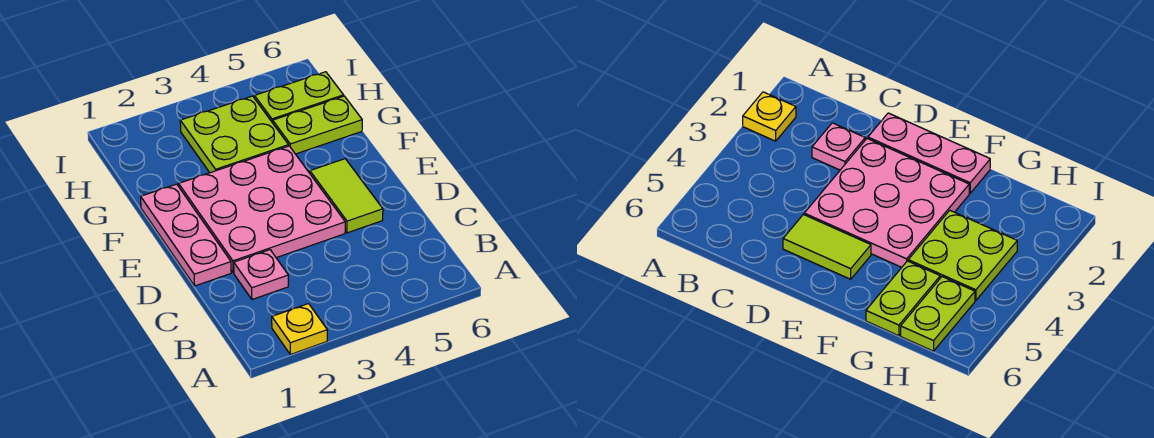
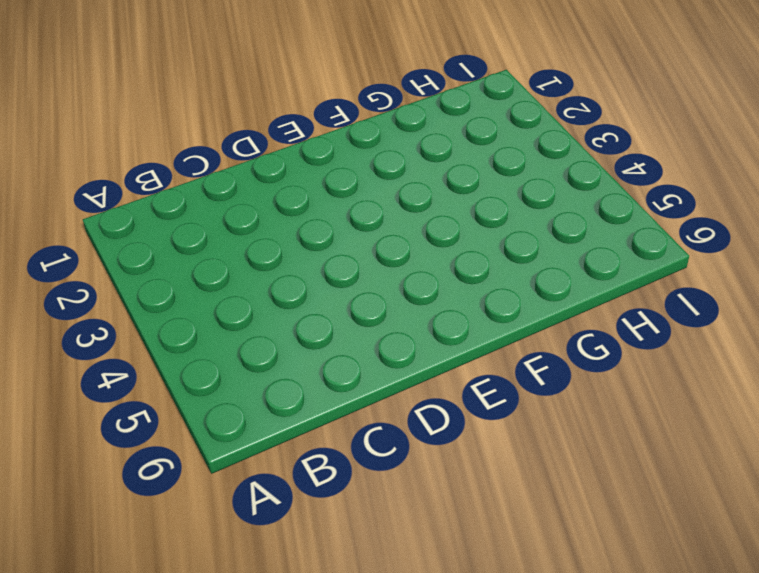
none -> yellow 1x1 plate [272,304,327,355]
none -> pink 1x1 plate [234,250,288,299]

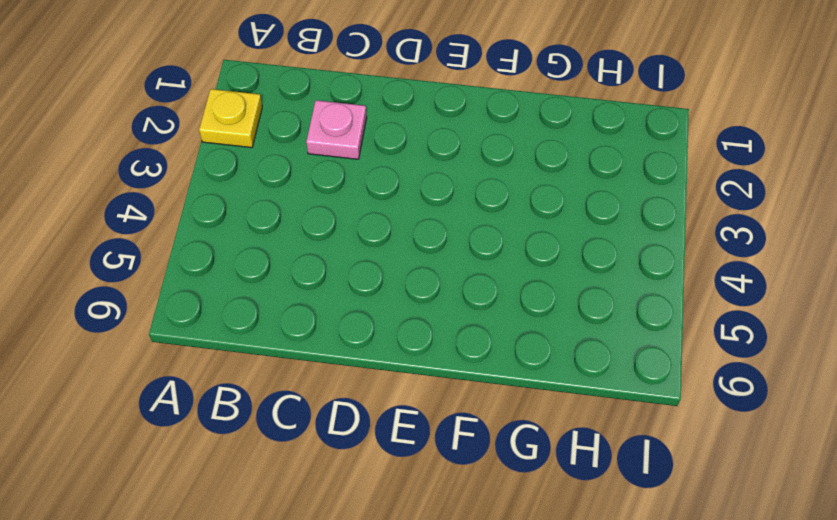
none -> pink 1x3 plate [141,184,231,286]
none -> pink 3x3 plate [179,146,345,273]

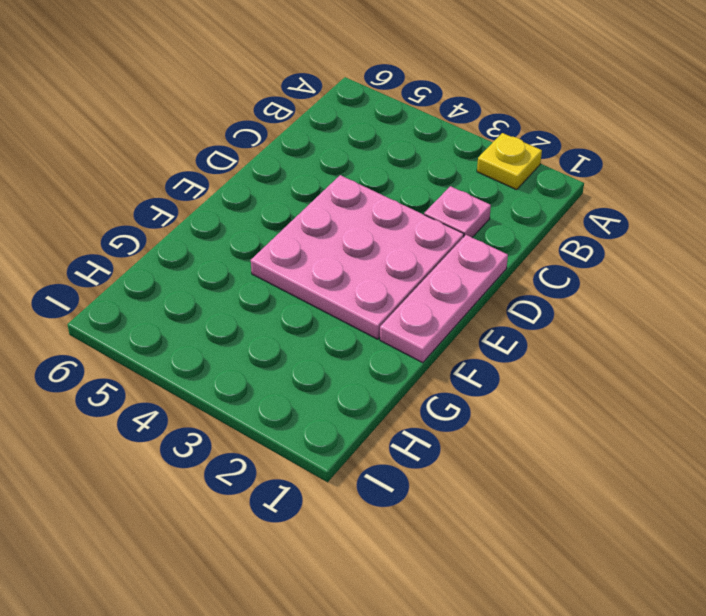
none -> lime 1x2 tile [310,159,383,233]
none -> lime 2x2 plate [180,96,289,173]

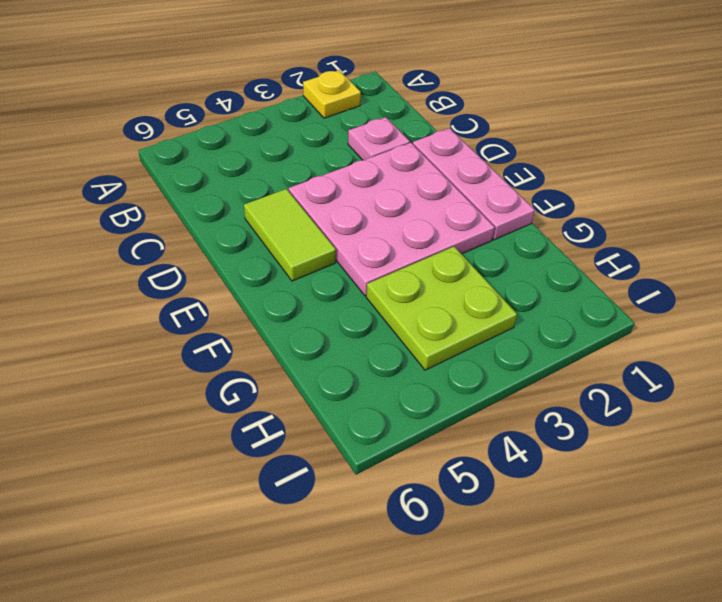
none -> lime 1x2 plate [273,96,362,154]
none -> lime 1x2 plate [254,72,344,123]

